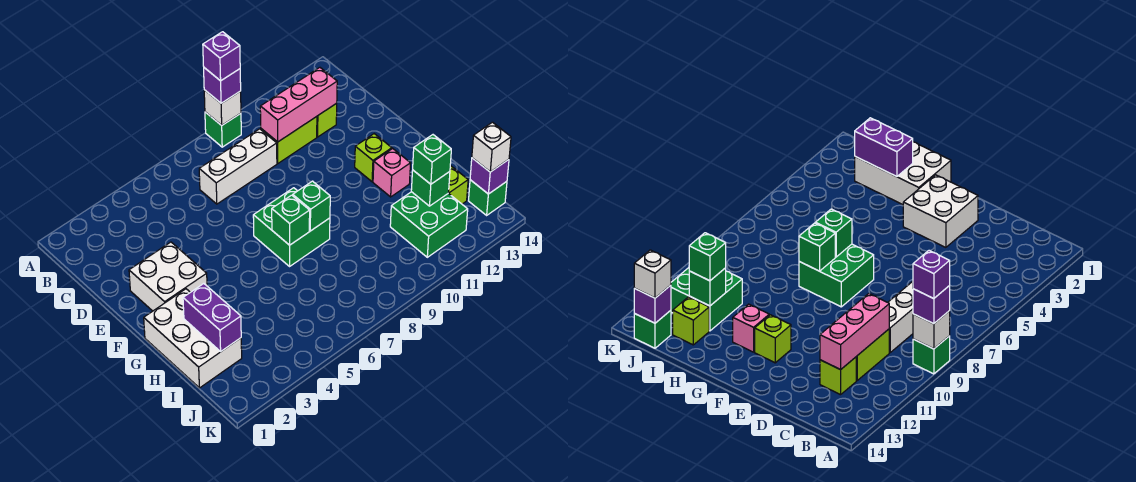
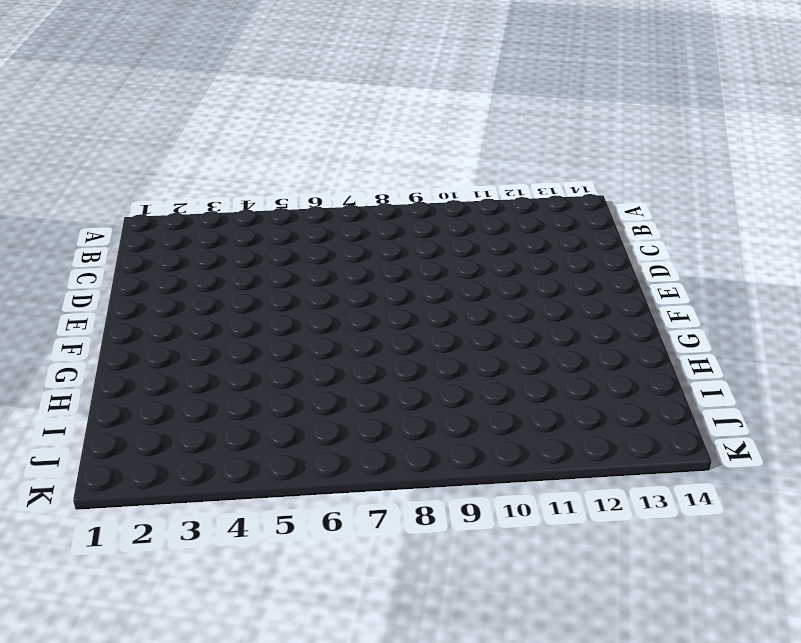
none -> green 1x1 brick [205,112,241,147]
none -> white 1x3 brick [199,129,277,204]
none -> lime 1x2 brick [261,117,317,163]

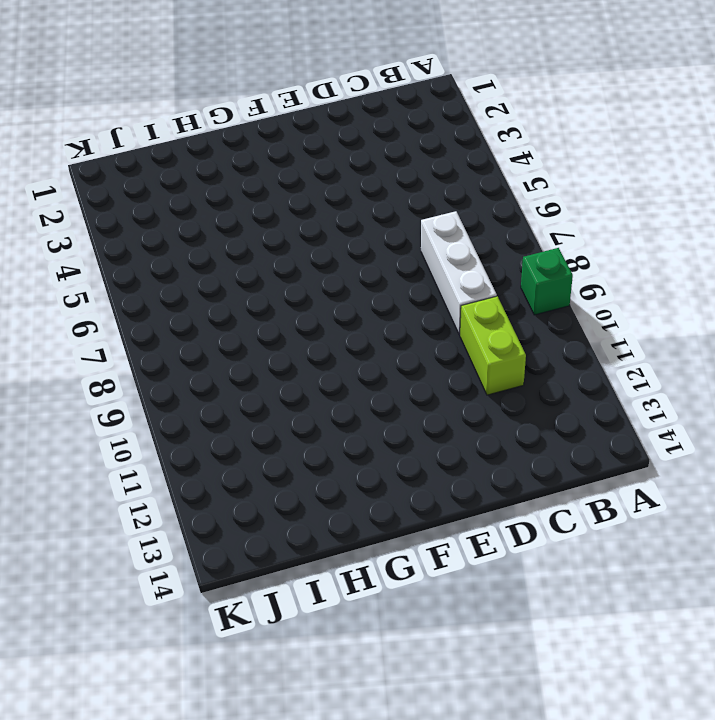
none -> lime 1x1 brick [317,103,337,137]
none -> white 2x2 brick [129,242,207,311]
none -> green 2x2 brick [253,188,330,266]

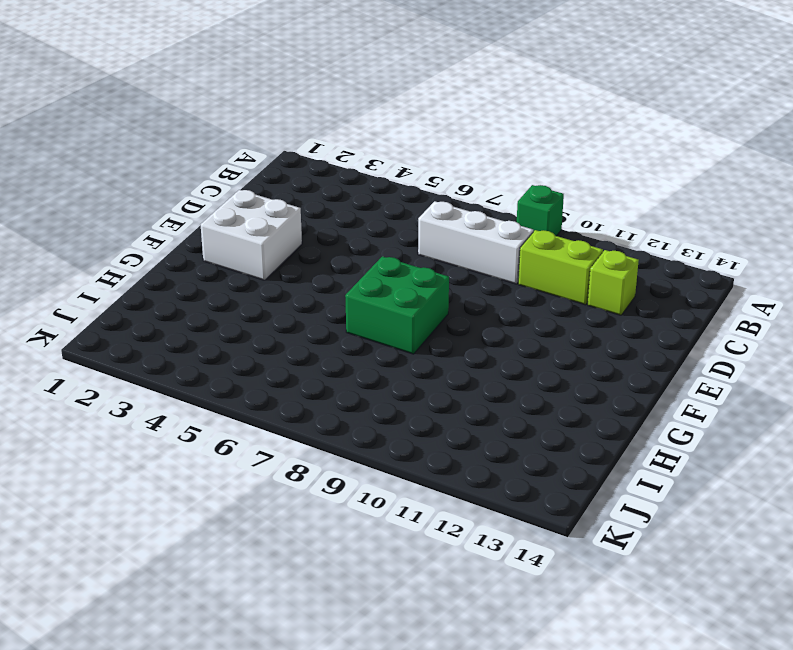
none -> lime 1x1 brick [355,134,392,182]
none -> white 2x3 brick [144,289,242,388]
none -> pink 1x1 brick [373,149,411,197]

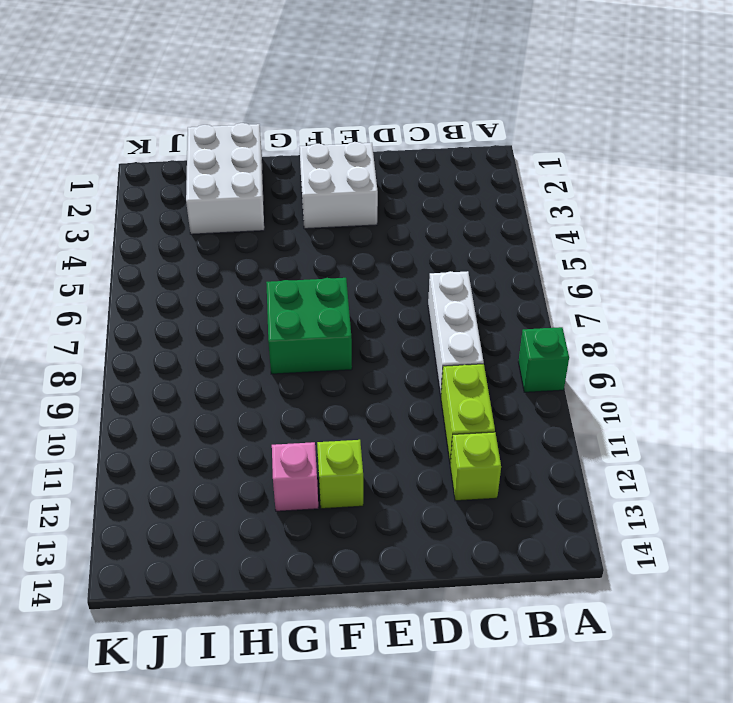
white 2x3 brick [186,123,264,234] -> white 2x3 brick turned to [144,289,242,388]
none -> green 2x2 brick [390,192,468,257]
none -> lime 1x1 brick [449,165,468,204]
none -> green 1x1 brick [469,180,507,215]

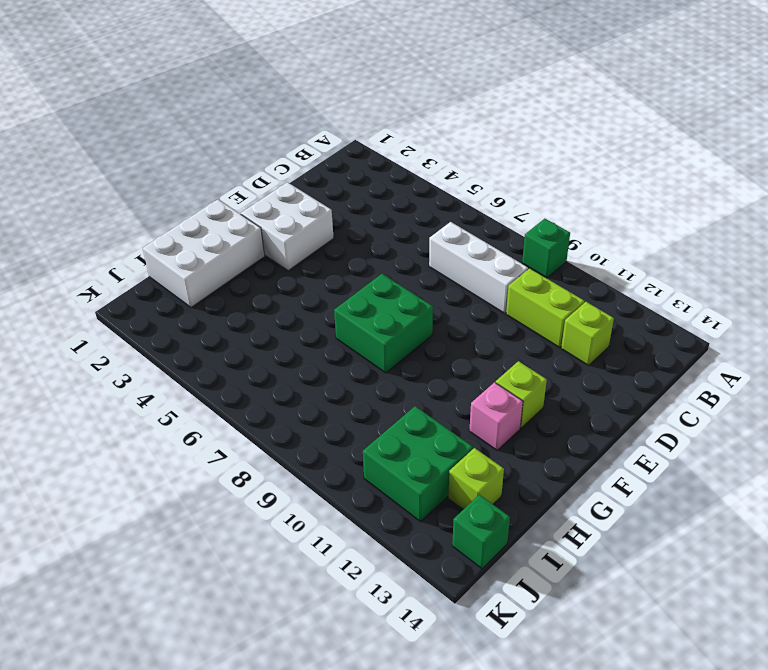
none -> white 1x1 brick [204,90,241,125]
none -> pink 1x3 brick [260,68,337,142]
none -> green 1x1 brick [272,195,310,245]

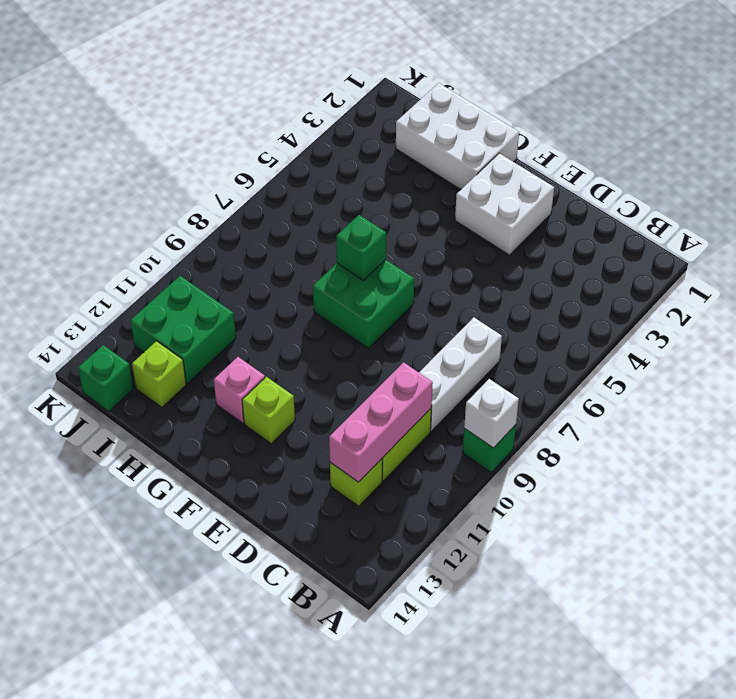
none -> green 1x1 brick [293,181,330,231]
none -> purple 1x2 brick [183,284,241,351]
none -> green 1x1 brick [411,170,450,206]

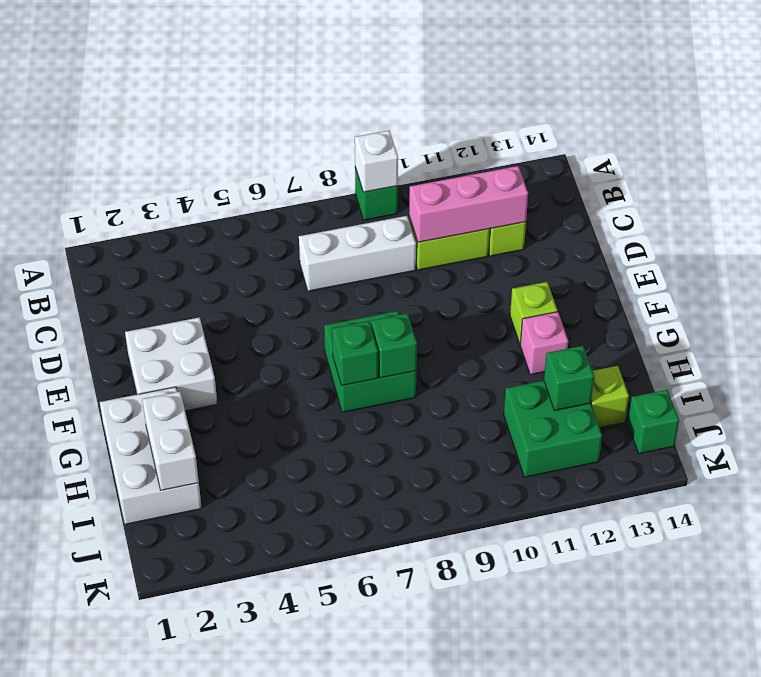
white 1x2 brick [142,392,199,490] -> purple 1x2 brick [183,284,241,351]
none -> purple 1x1 brick [470,158,509,194]
none -> purple 1x1 brick [204,68,241,103]
none -> green 1x1 brick [413,135,451,184]

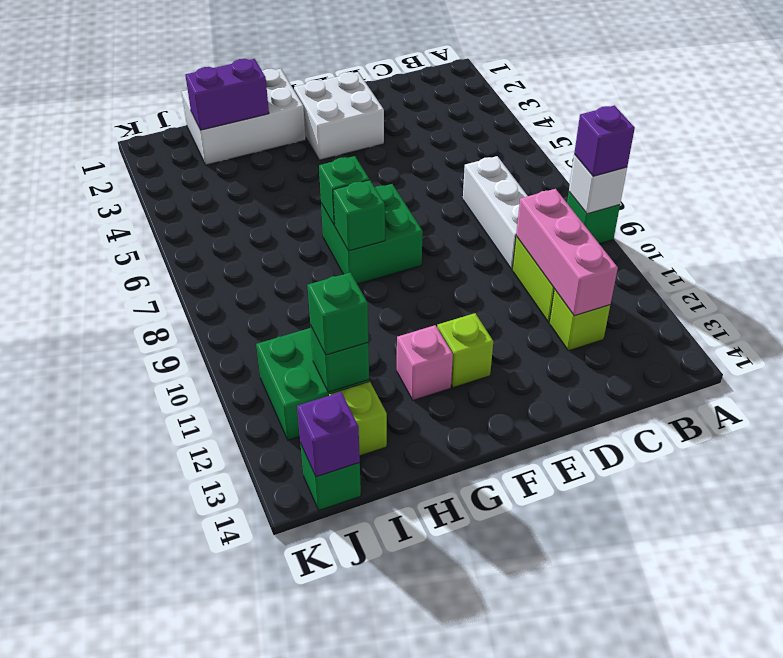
none -> white 1x1 brick [472,122,511,172]
none -> purple 1x1 brick [203,32,240,81]

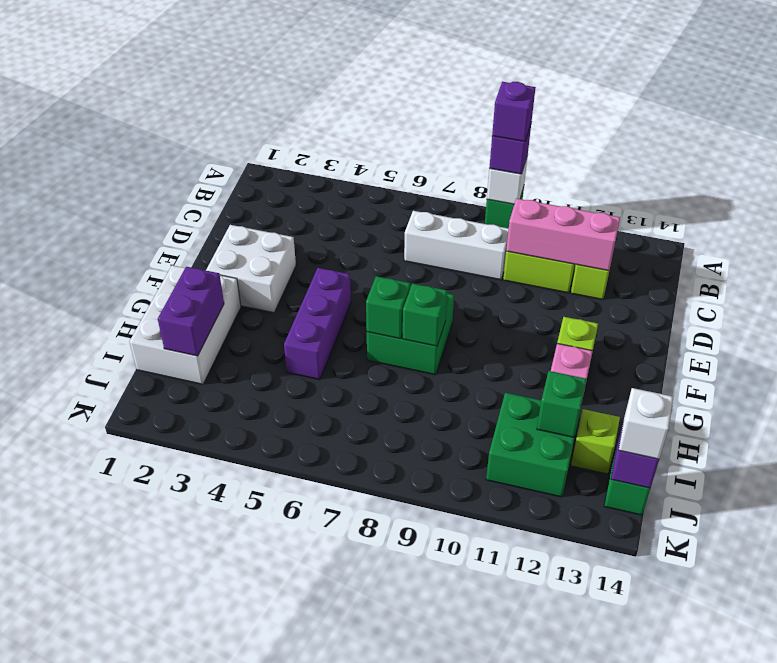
purple 1x3 brick [284,268,351,380] -> none
none -> green 1x1 brick [413,135,451,184]

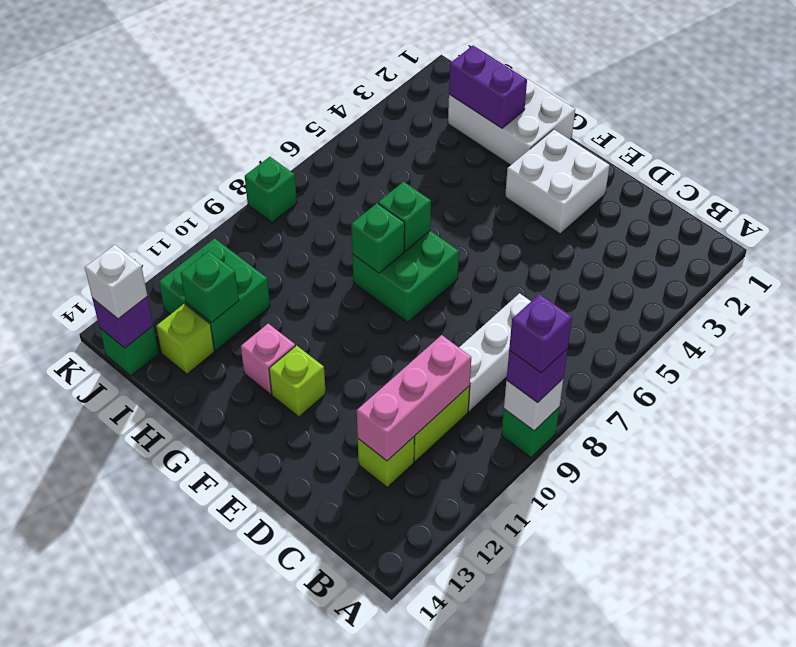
green 1x1 brick [245,157,297,223] -> green 1x1 brick moved to [413,135,451,184]

